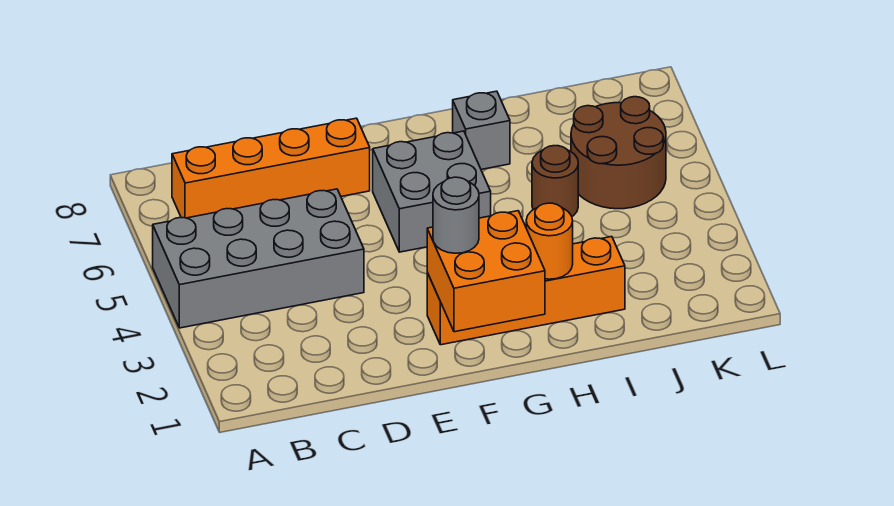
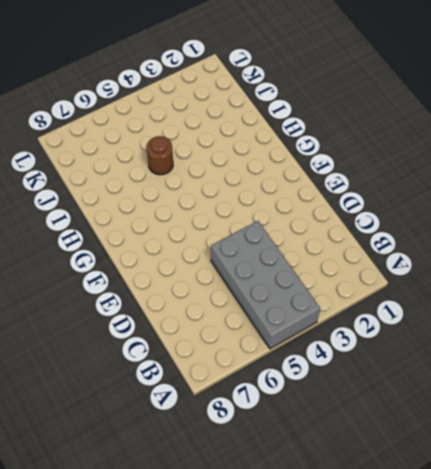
none -> orange 1x4 brick [172,118,370,218]
none -> orange 1x4 brick [427,237,625,345]

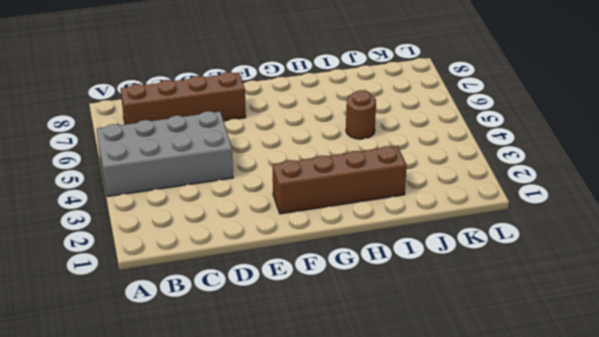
brown 1x4 brick [120,72,246,125] -> orange 1x4 brick [172,118,370,218]
brown 1x4 brick [273,146,407,214] -> orange 1x4 brick [427,237,625,345]
none -> grey 2x2 brick [373,131,491,252]
none -> grey 1x1 brick [453,91,510,170]

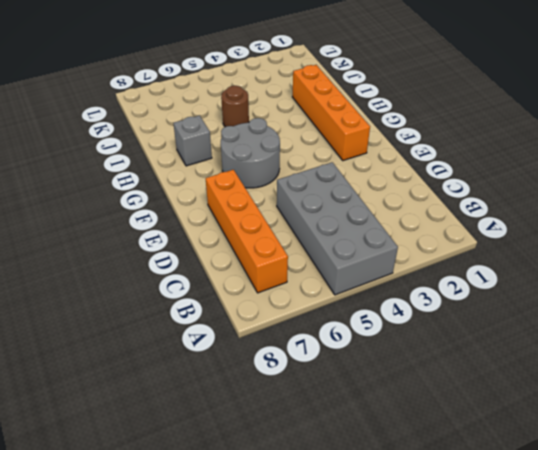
grey 2x2 round brick [221,118,280,188] -> grey 2x2 brick [373,131,491,252]
none -> brown 2x2 round brick [571,97,666,209]
none -> orange 2x2 brick [427,211,545,332]

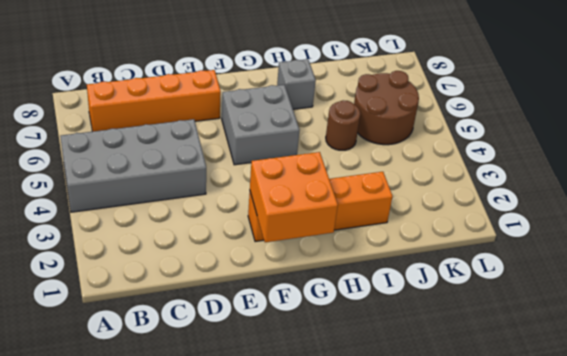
none -> orange 1x1 round brick [526,203,573,279]
none -> grey 1x1 round brick [433,177,479,253]

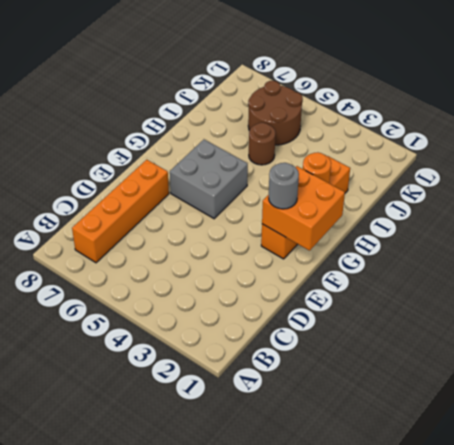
none -> grey 2x4 brick [153,189,364,328]
none -> grey 1x1 brick [453,91,510,170]

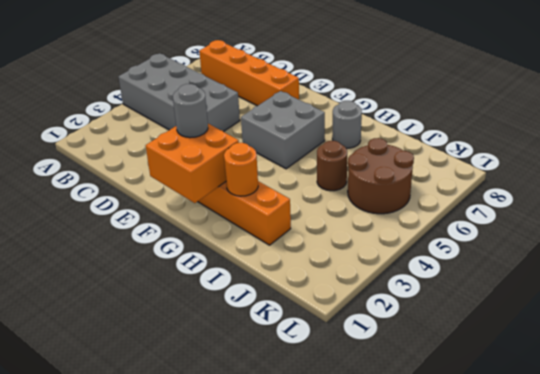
grey 1x1 round brick [332,101,362,148] -> grey 1x1 brick [453,91,510,170]

